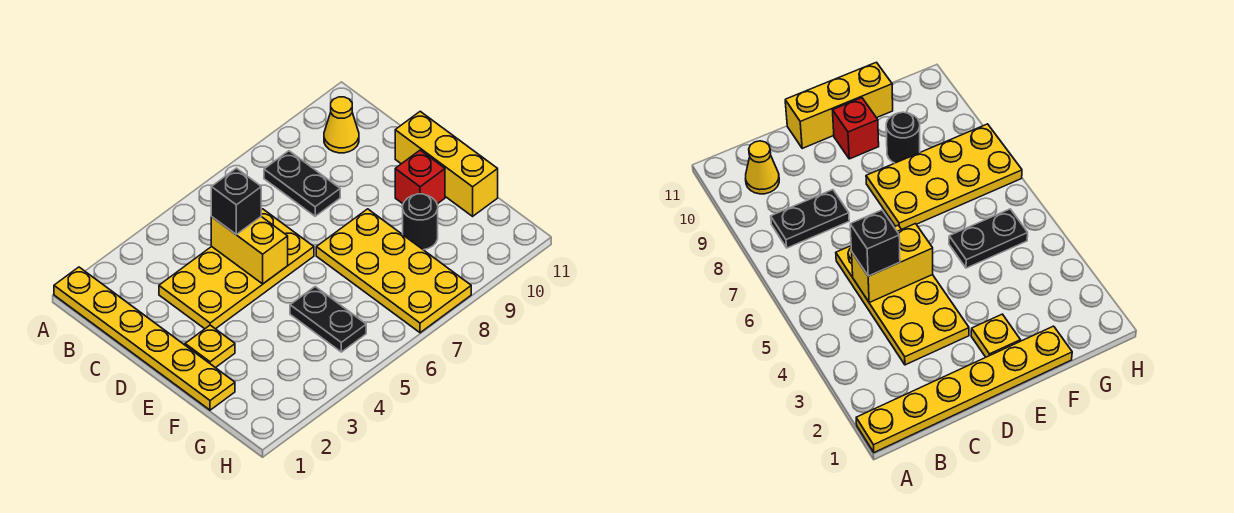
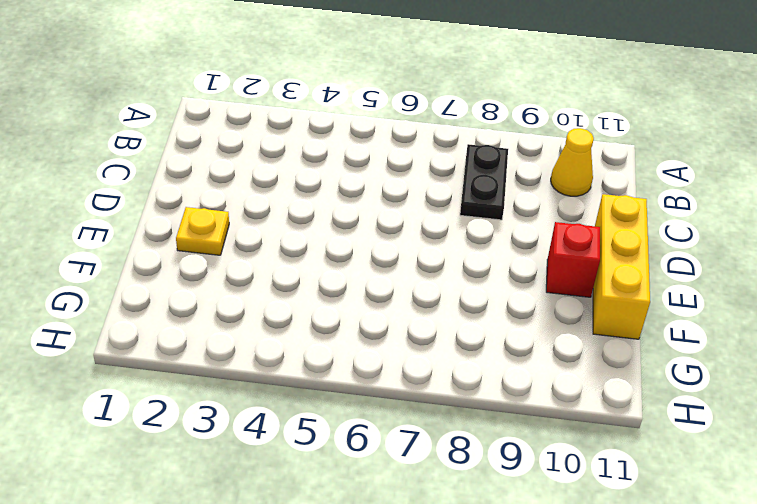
none -> yellow 1x6 plate [54,267,235,410]
none -> yellow 2x4 plate [159,209,314,329]
none -> yellow 2x4 plate [316,209,471,333]

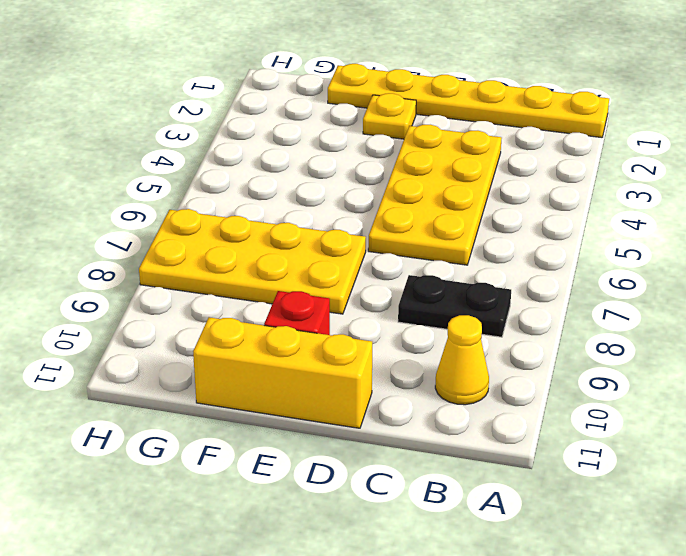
none -> black 1x2 plate [290,287,366,352]
none -> black 1x1 round brick [403,194,438,250]
none -> yellow 1x2 brick [211,217,288,284]

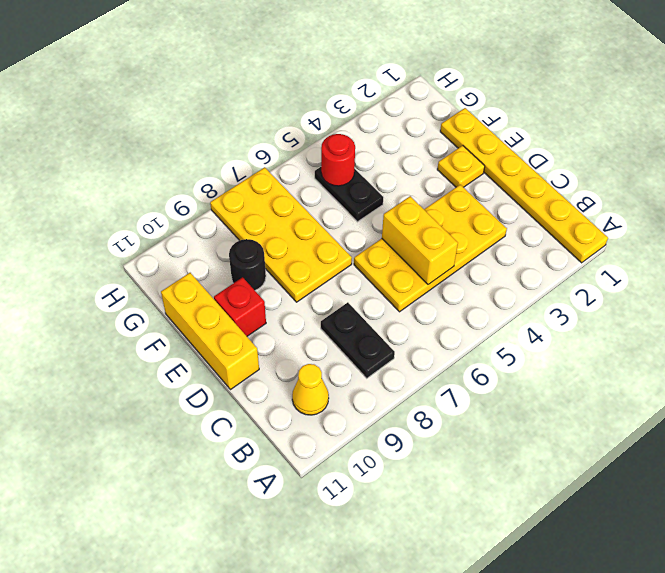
red 1x1 round brick [321,134,355,186] -> none
none -> black 1x1 brick [211,168,261,235]

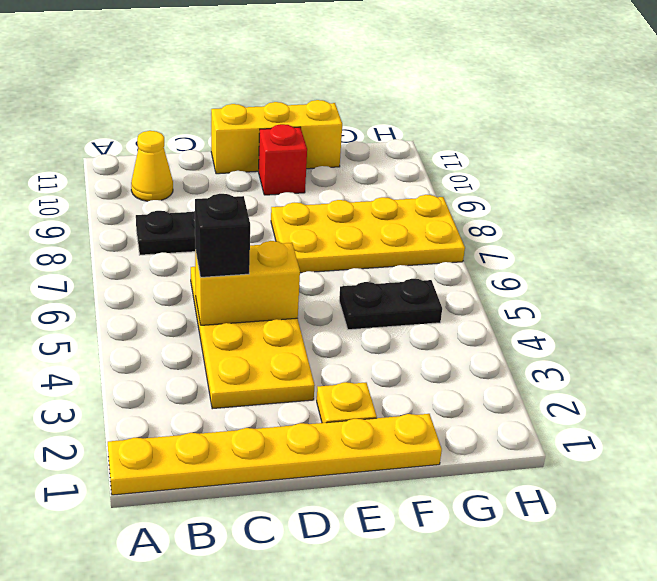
none -> black 1x1 round brick [403,194,438,250]

